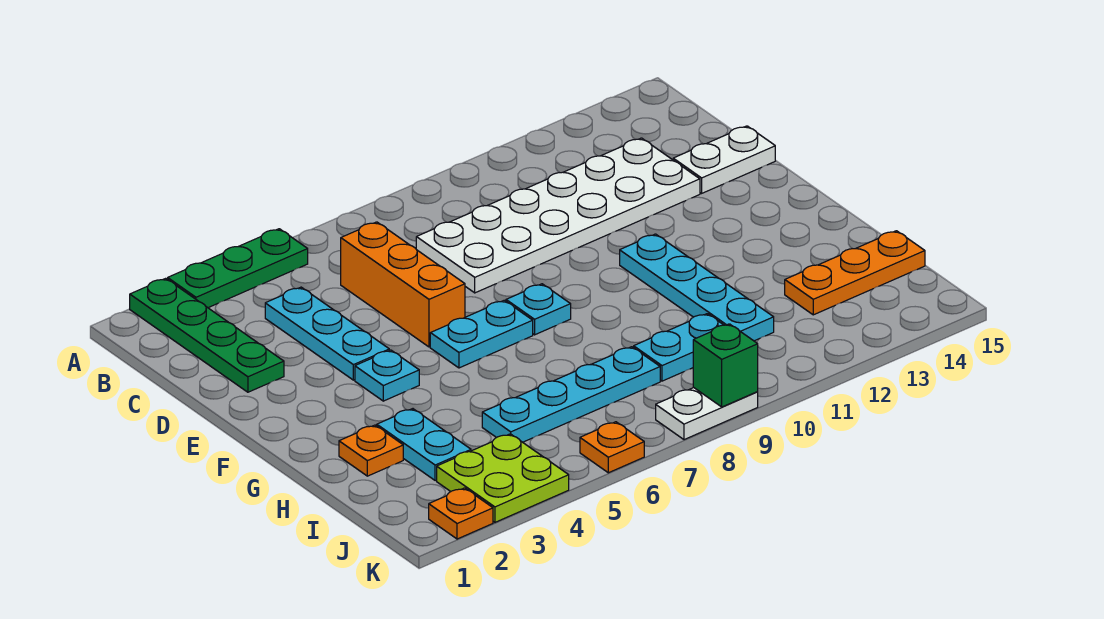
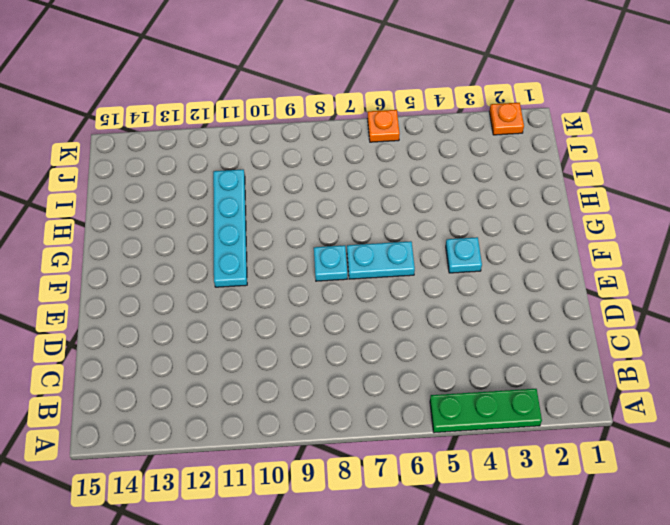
none -> green 1x4 plate [130,278,284,392]
none -> cyan 1x3 plate [265,287,389,380]
none -> orange 1x3 brick [341,222,465,347]

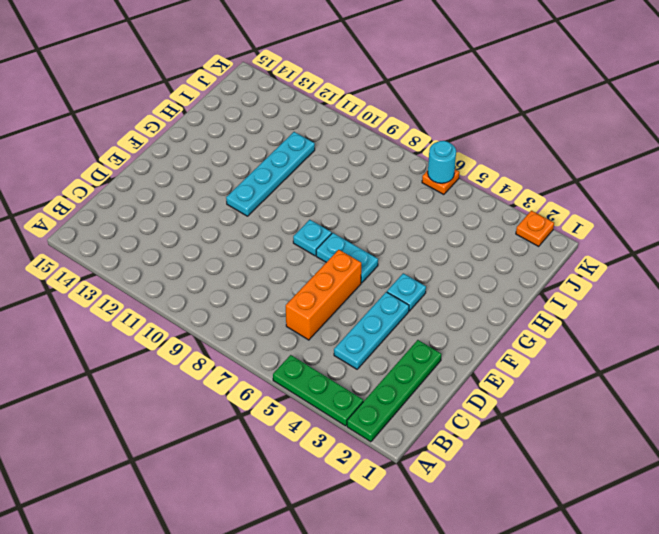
cyan 1x1 round brick [428,141,456,183] -> none
none -> white 2x6 plate [416,138,700,293]
none -> white 1x2 plate [673,126,775,193]
none -> orange 1x1 plate [339,425,403,476]

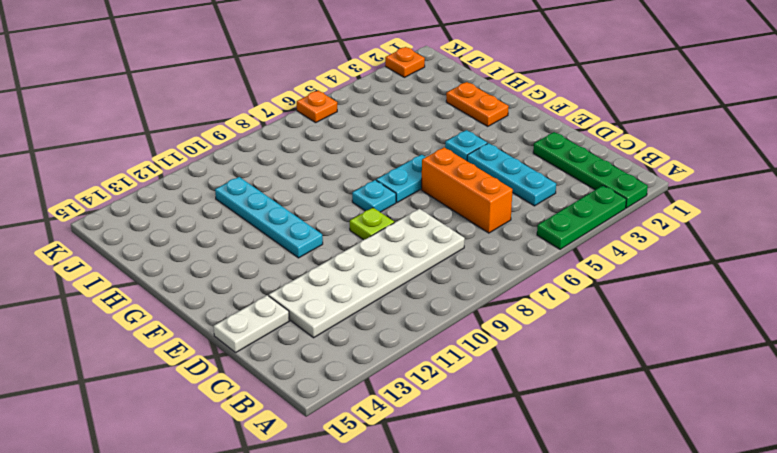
lime 1x1 plate [350,208,394,240] -> none
orange 1x2 plate [446,82,509,127] -> orange 1x1 plate [339,425,403,476]
none -> cyan 1x2 plate [377,409,471,481]
none -> cyan 1x4 plate [482,347,660,442]
none -> cyan 1x2 plate [634,314,723,381]

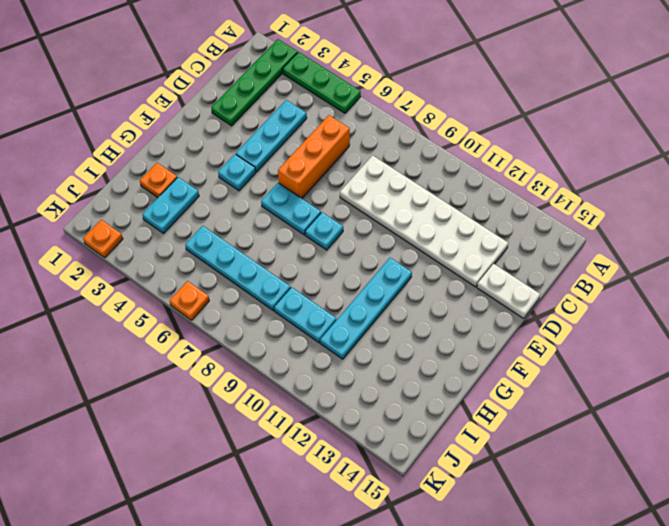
none -> orange 1x3 plate [785,231,925,315]
none -> lime 2x2 plate [437,434,569,522]
none -> white 1x2 plate [656,388,758,440]

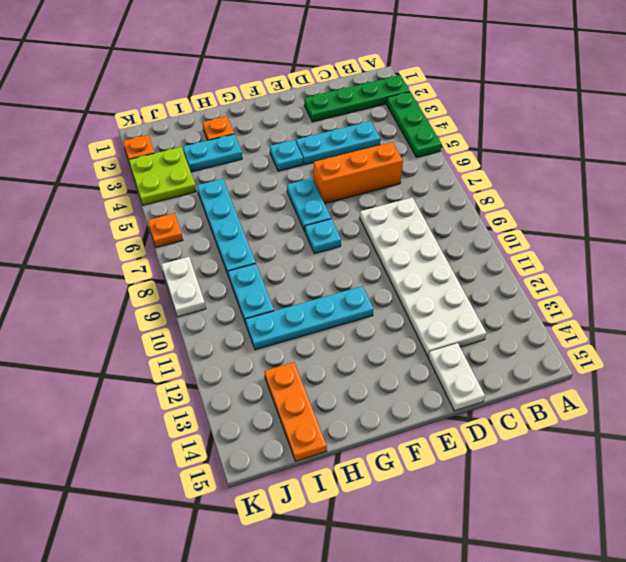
none -> green 1x1 brick [693,324,758,407]

